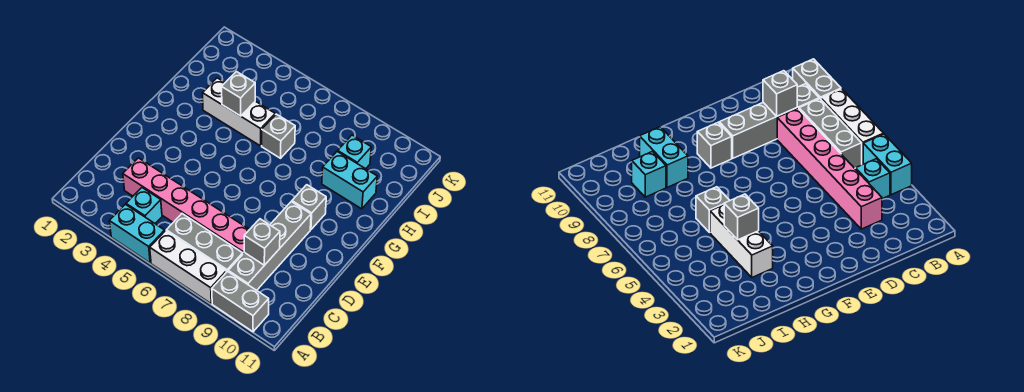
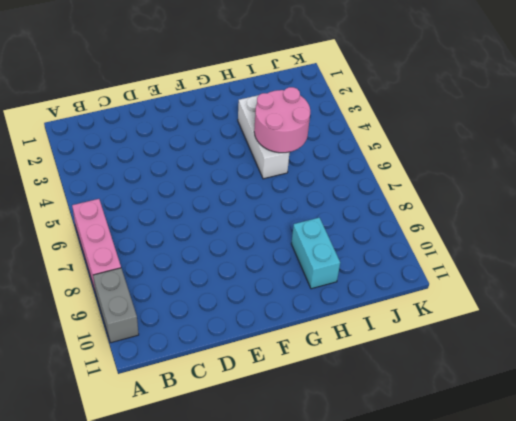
pink 1x3 brick [72,199,121,293] -> white 1x3 brick [150,231,226,304]
pink 2x2 round brick [254,87,310,153] -> grey 1x1 brick [222,72,255,116]
none -> cyan 1x2 brick [109,204,165,263]
none -> cyan 1x1 brick [126,188,162,223]
none -> grey 1x3 brick [166,214,243,272]

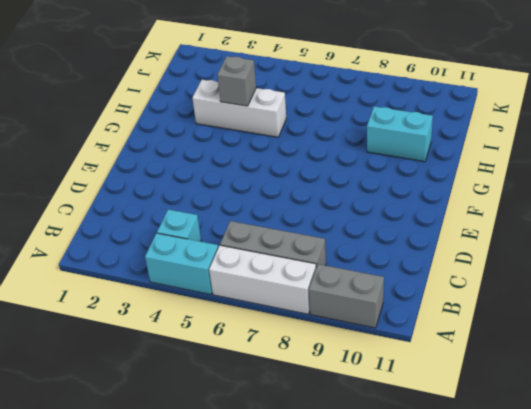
none -> grey 1x4 brick [228,202,311,290]
none -> pink 1x6 brick [123,158,250,254]
none -> grey 1x1 brick [292,185,326,230]

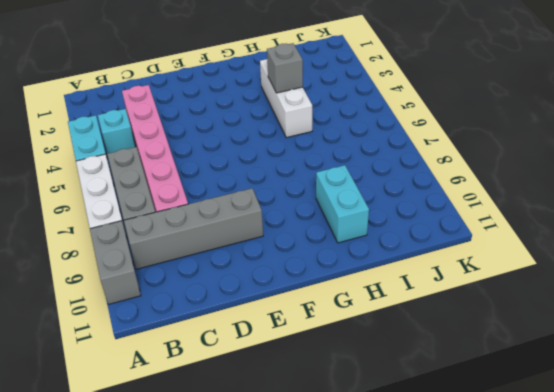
none -> grey 1x1 brick [292,185,326,230]
none -> grey 1x1 brick [262,114,295,158]
none -> cyan 1x1 brick [338,135,371,169]

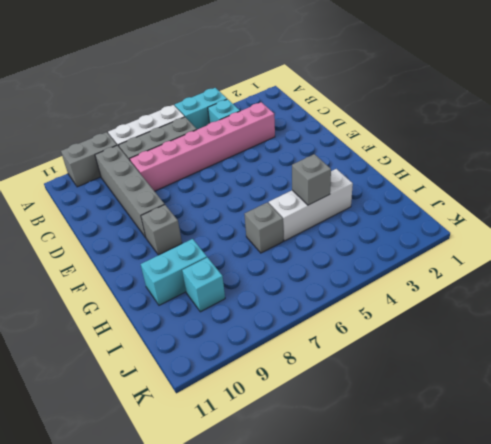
none -> grey 1x1 brick [244,219,280,265]

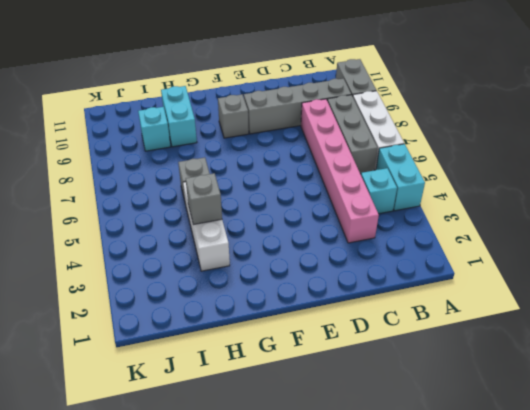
none -> grey 1x1 brick [244,219,280,265]

